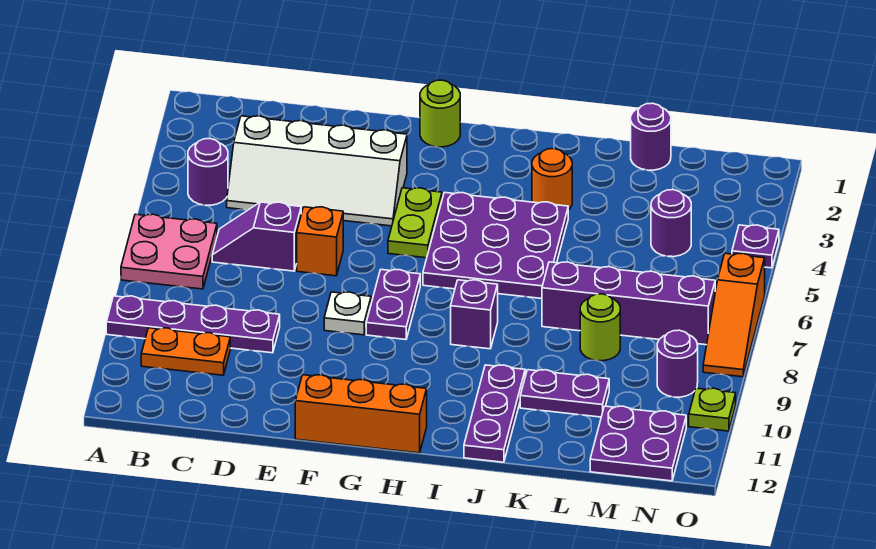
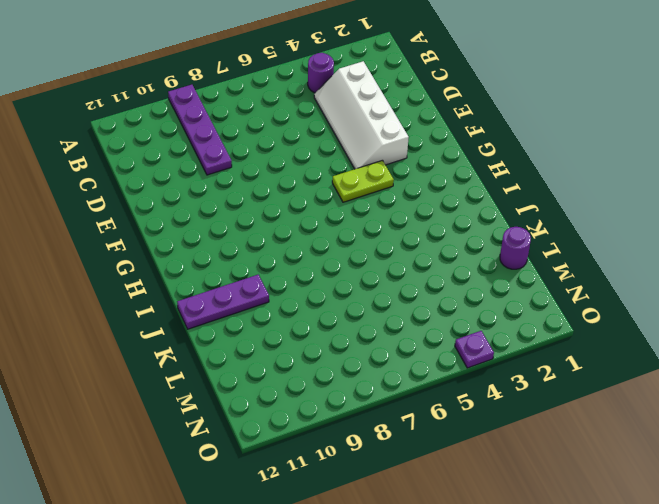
none -> pink 2x2 plate [121,214,217,289]
none -> orange 1x2 plate [141,328,230,375]
none -> purple 1x2 slope [212,202,301,271]

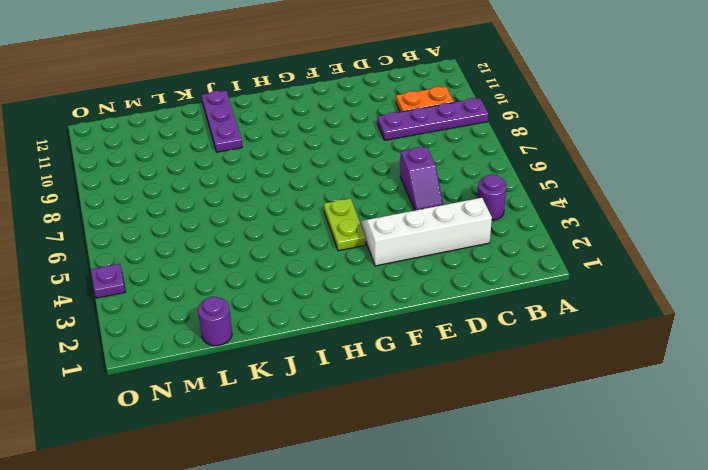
purple 1x2 slope [400,147,443,211] -> purple 1x2 slope turned to [212,202,301,271]
none -> pink 2x2 plate [121,214,217,289]
none -> orange 1x1 brick [297,207,343,276]
none -> white 1x1 plate [324,292,371,335]

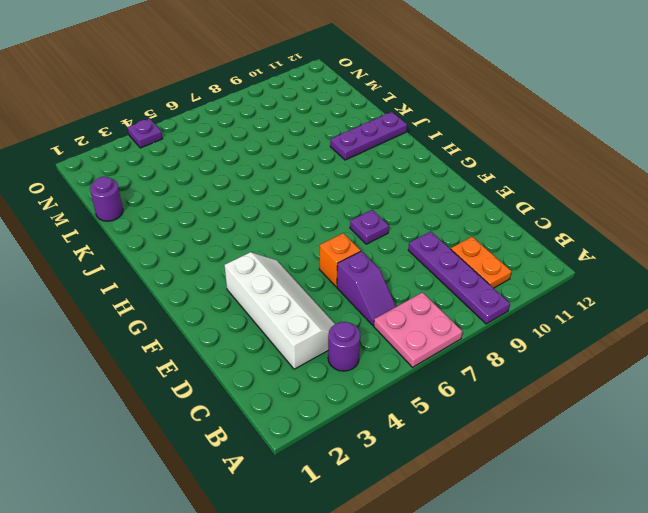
purple 1x1 plate [350,210,389,244] -> white 1x1 plate [324,292,371,335]
none -> orange 1x3 brick [295,375,427,453]
none -> lime 1x1 round brick [420,80,460,147]
none -> lime 1x2 plate [388,188,442,258]

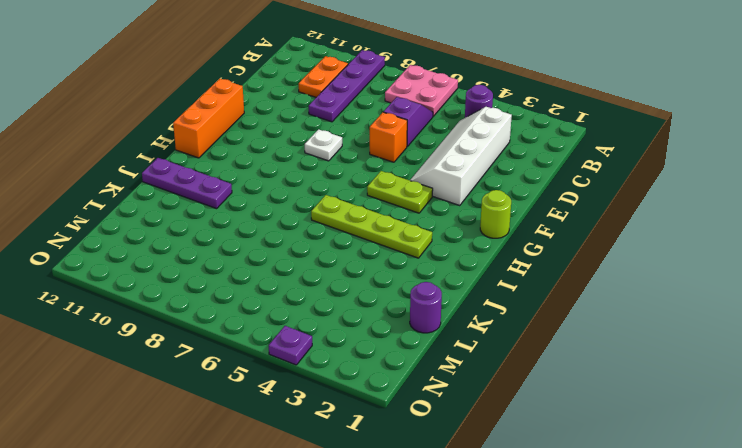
lime 1x4 plate [311,195,432,258] -> purple 3x3 plate [423,192,568,299]
none -> purple 1x2 plate [366,270,420,340]
none -> purple 1x1 brick [451,280,498,349]
none -> orange 1x1 round brick [532,149,572,210]

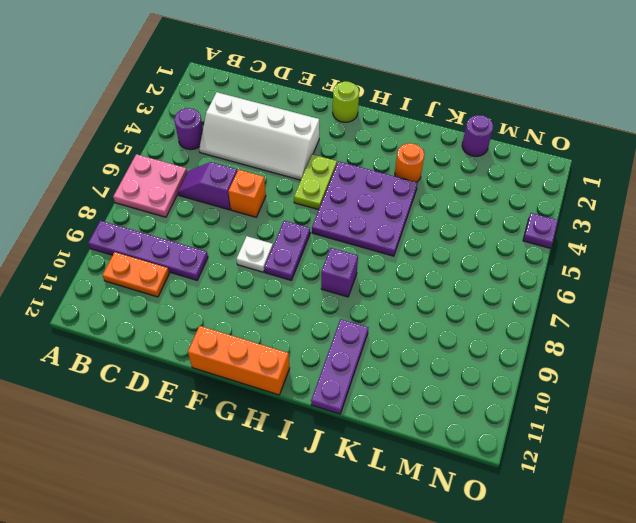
none -> purple 1x4 brick [542,262,715,345]
none -> purple 1x2 plate [520,370,609,417]
none -> lime 1x1 round brick [580,294,620,361]

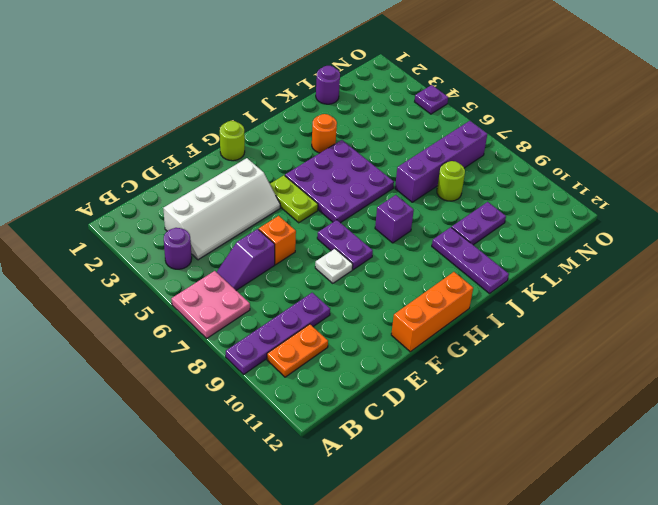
none -> purple 1x1 round brick [651,190,691,257]
none -> purple 2x2 plate [590,406,686,481]
none -> purple 1x1 round brick [657,330,698,397]

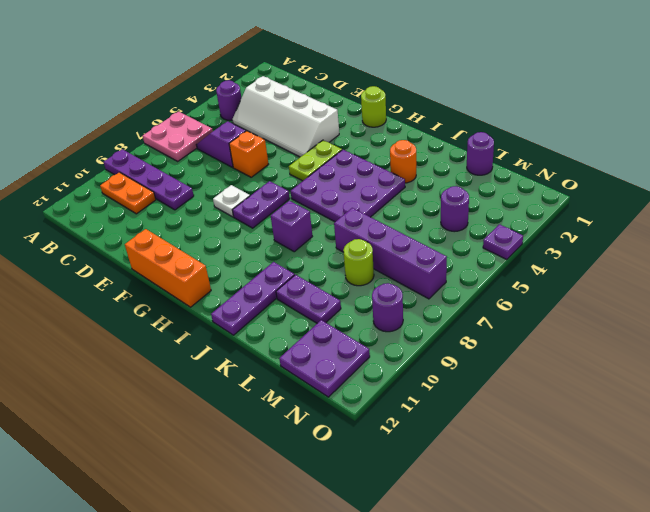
none -> orange 1x3 slope [703,253,765,377]
none -> lime 1x1 plate [689,388,736,431]

